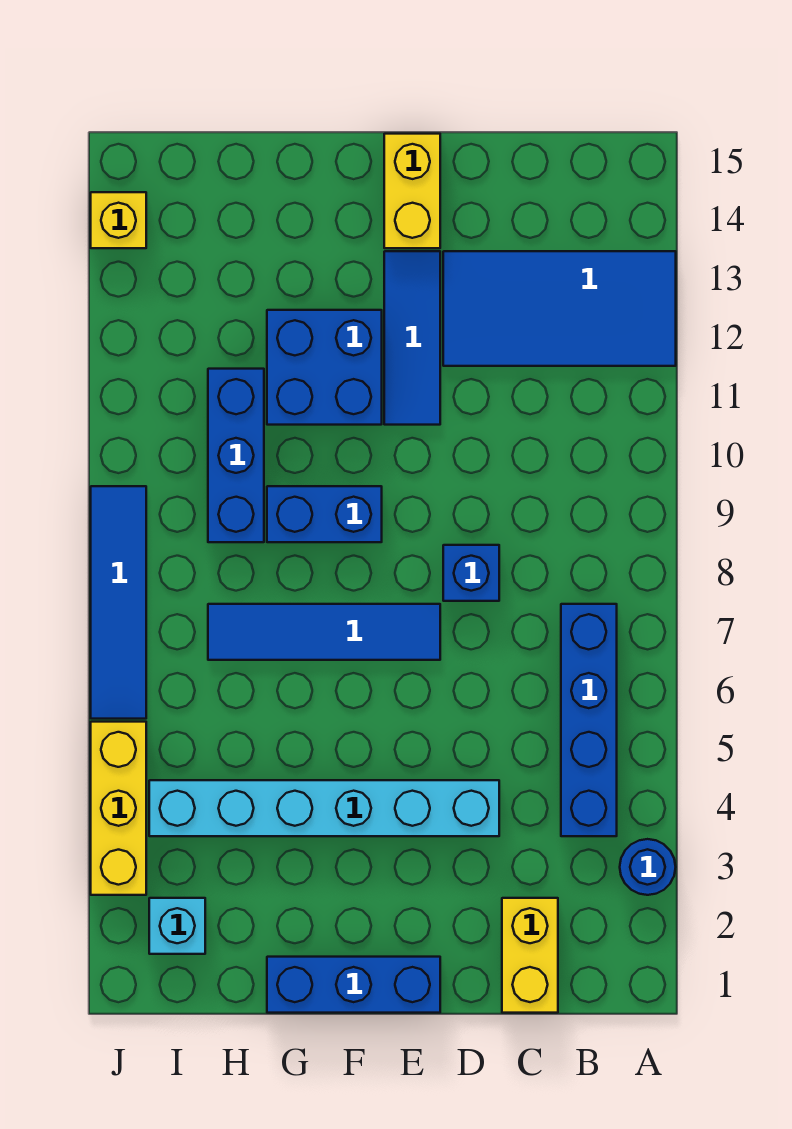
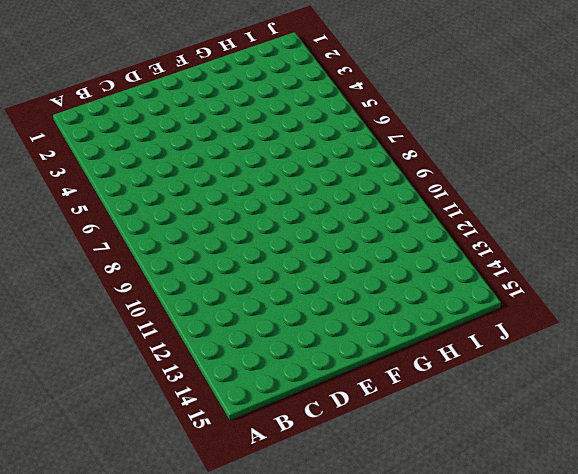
none -> blue 1x1 round brick [620,839,676,895]
none -> blue 2x4 tile [443,251,676,366]
none -> blue 1x4 brick [561,604,617,836]

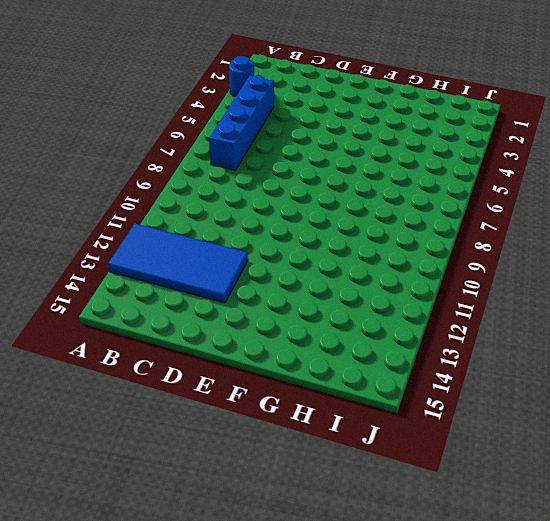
none -> yellow 1x2 brick [502,898,558,1013]
none -> cyan 1x6 brick [149,780,499,836]
none -> blue 1x1 brick [443,545,499,601]

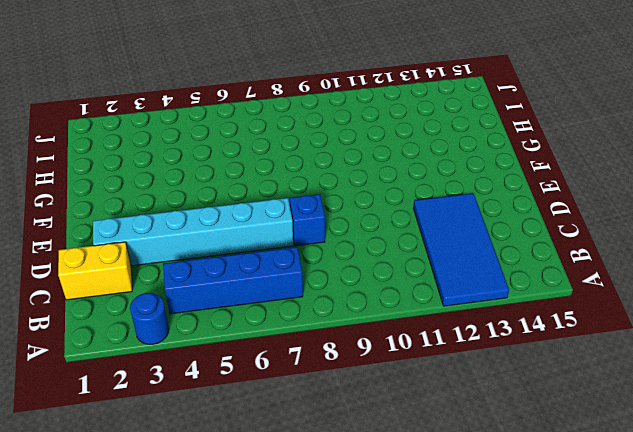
cyan 1x6 brick [93,198,293,266] -> cyan 1x6 brick turned to [149,780,499,836]
none -> blue 1x3 brick [267,957,440,1013]
none -> blue 1x4 tile [208,604,440,660]
none -> blue 1x3 tile [384,251,440,425]

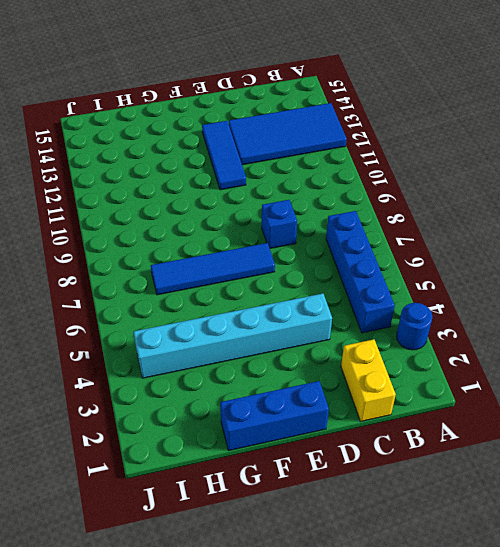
none -> yellow 1x2 brick [384,134,440,248]
none -> blue 1x2 brick [267,486,382,542]
none -> blue 2x2 brick [267,310,382,425]

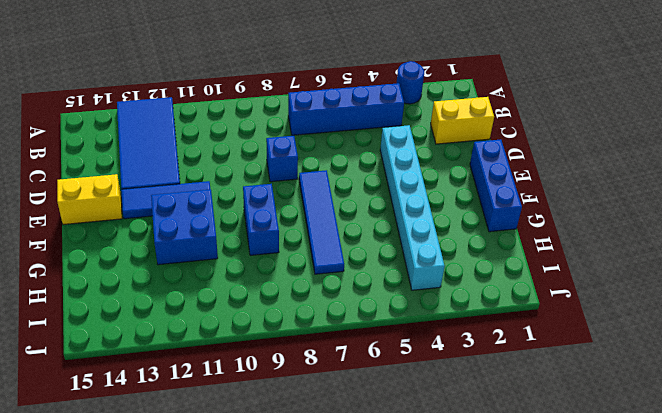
none -> blue 1x3 brick [208,369,264,542]
none -> cyan 1x1 brick [149,898,205,954]
none -> yellow 1x3 brick [91,722,146,895]

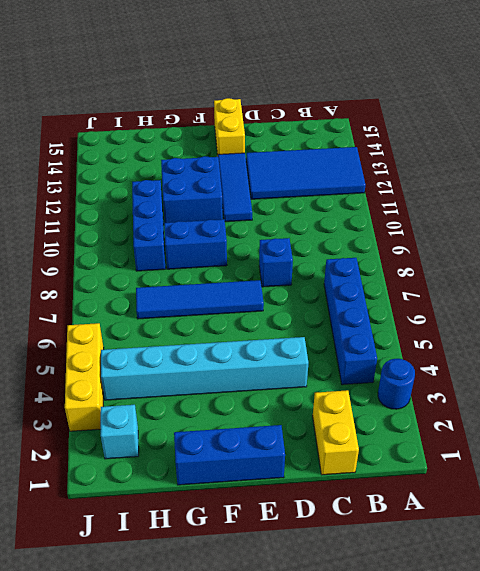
none -> blue 1x4 tile [91,486,146,719]
none -> yellow 1x1 brick [91,192,146,248]

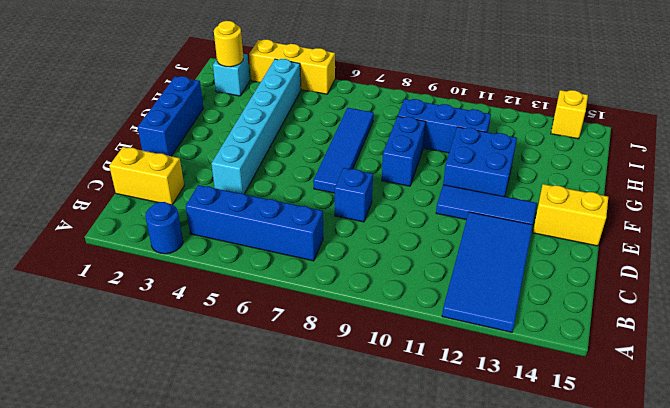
yellow 1x1 round brick [214,21,243,67] -> none
none -> blue 1x4 tile [91,486,146,719]

